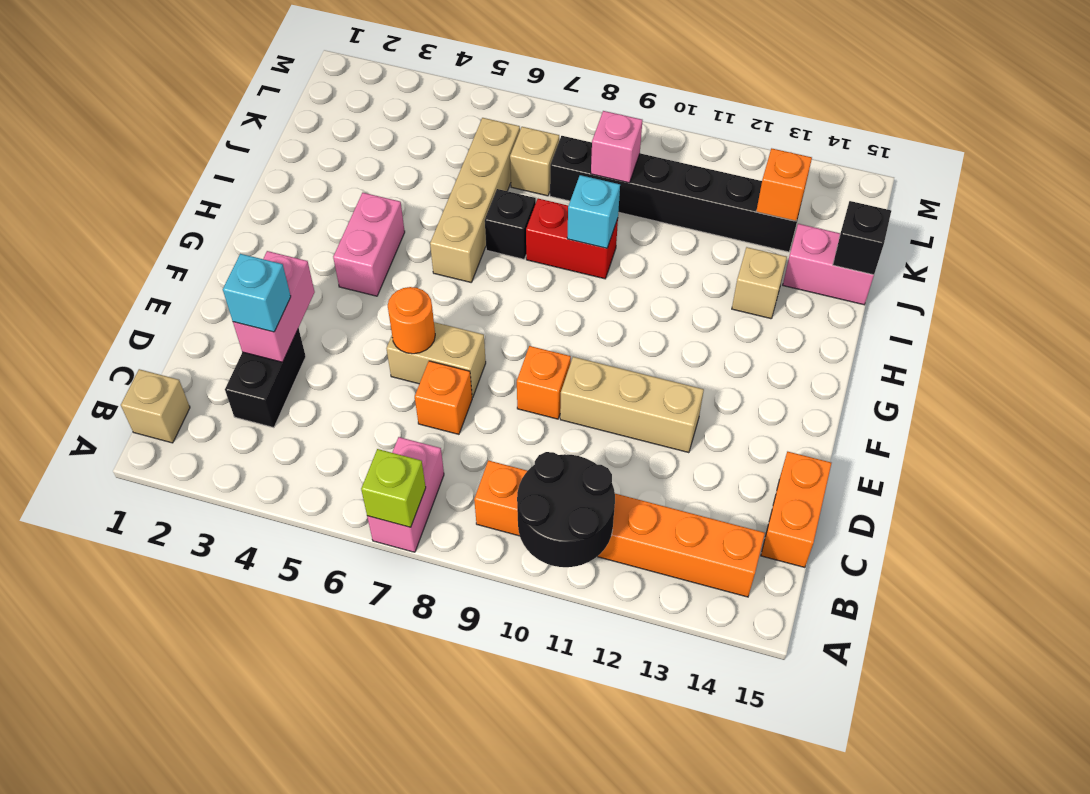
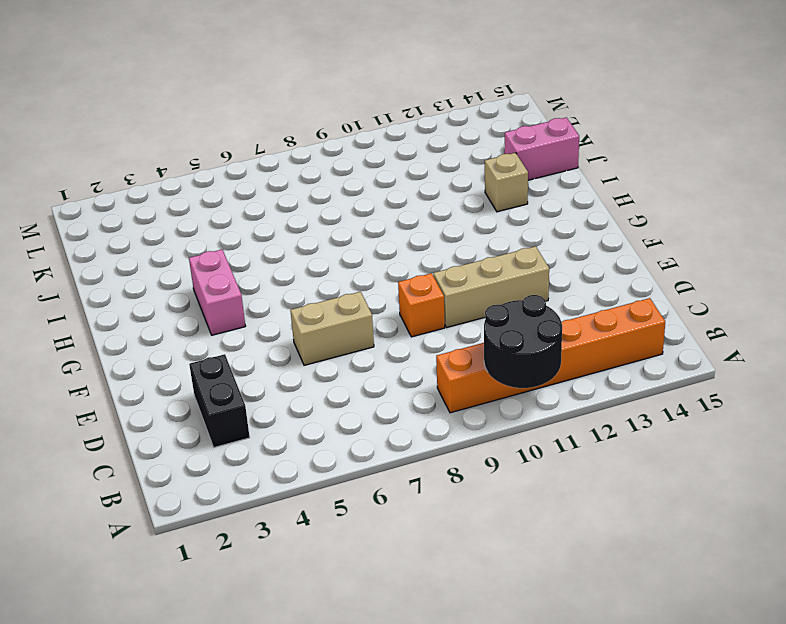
none -> pink 1x2 brick [367,437,444,552]
none -> tan 1x1 brick [121,369,190,443]
none -> orange 1x2 brick [761,452,831,567]

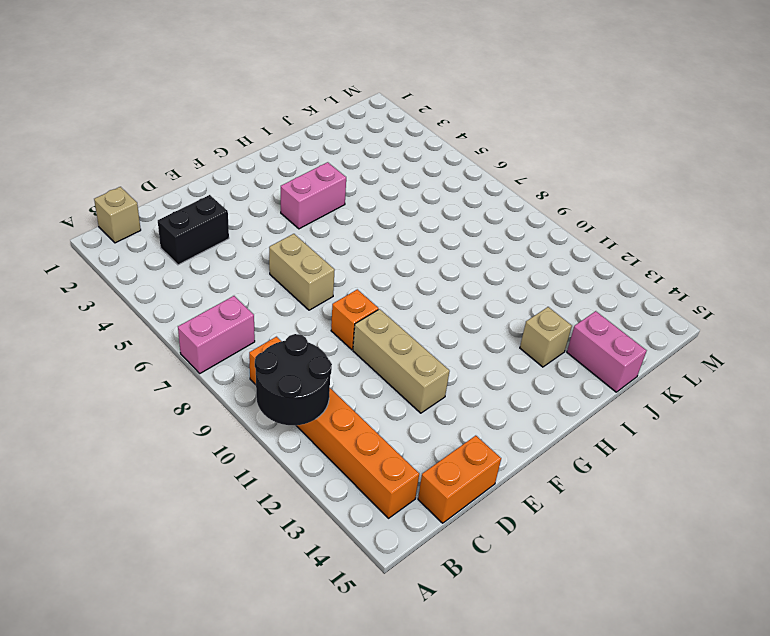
none -> orange 1x1 brick [415,361,472,434]
none -> tan 1x4 brick [430,118,520,282]
none -> black 1x1 brick [485,189,536,259]

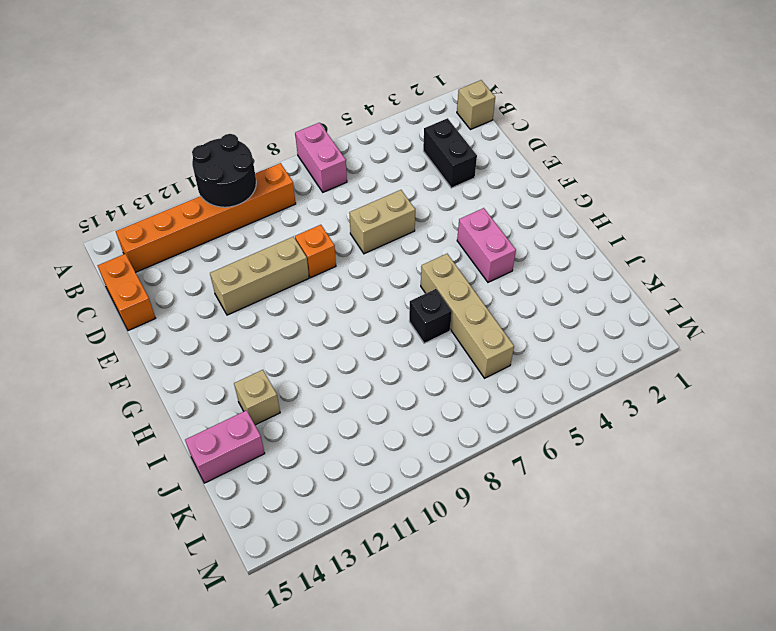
none -> orange 1x1 brick [415,361,472,434]
none -> red 1x2 brick [526,199,618,279]
none -> tan 1x1 brick [510,127,559,196]

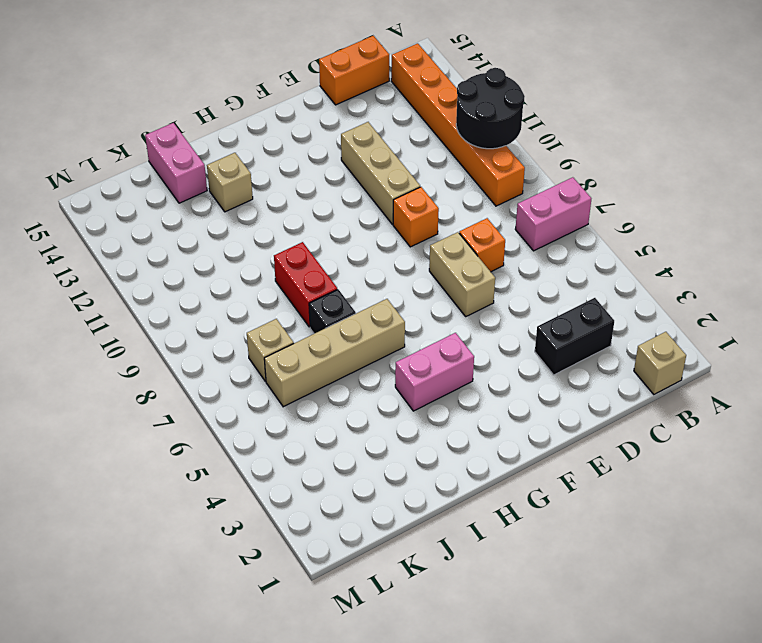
none -> black 1x6 brick [550,136,803,252]
none -> lime 1x1 brick [361,449,426,527]
none -> pink 1x2 brick [233,251,315,362]

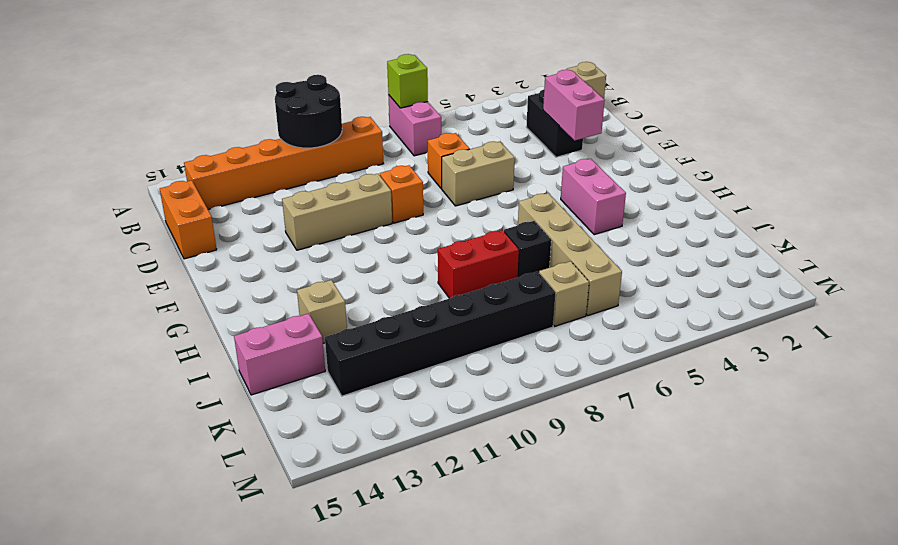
none -> orange 1x1 round brick [388,287,435,354]
none -> cyan 1x1 brick [567,175,620,248]
none -> black 1x1 brick [833,201,891,275]

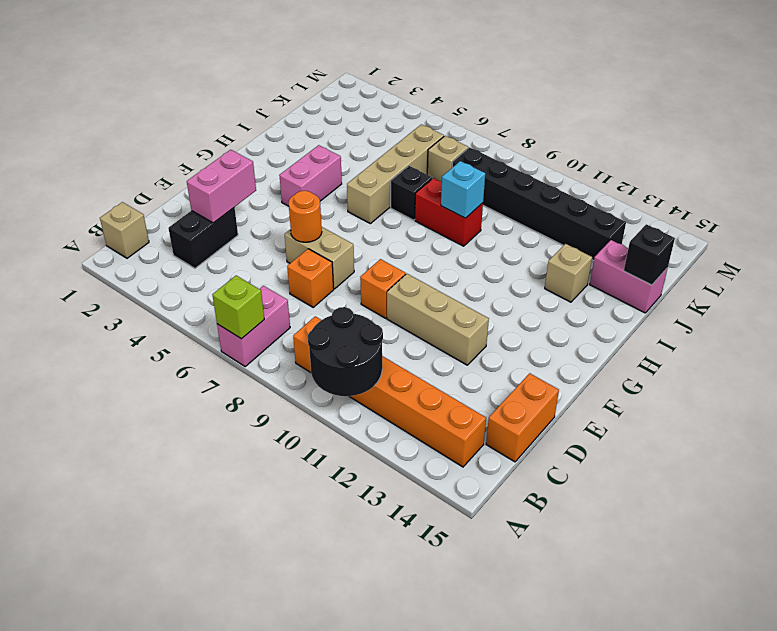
none -> pink 1x1 brick [591,111,642,183]
none -> orange 1x1 brick [756,148,812,221]
none -> cyan 1x1 brick [223,254,291,332]

